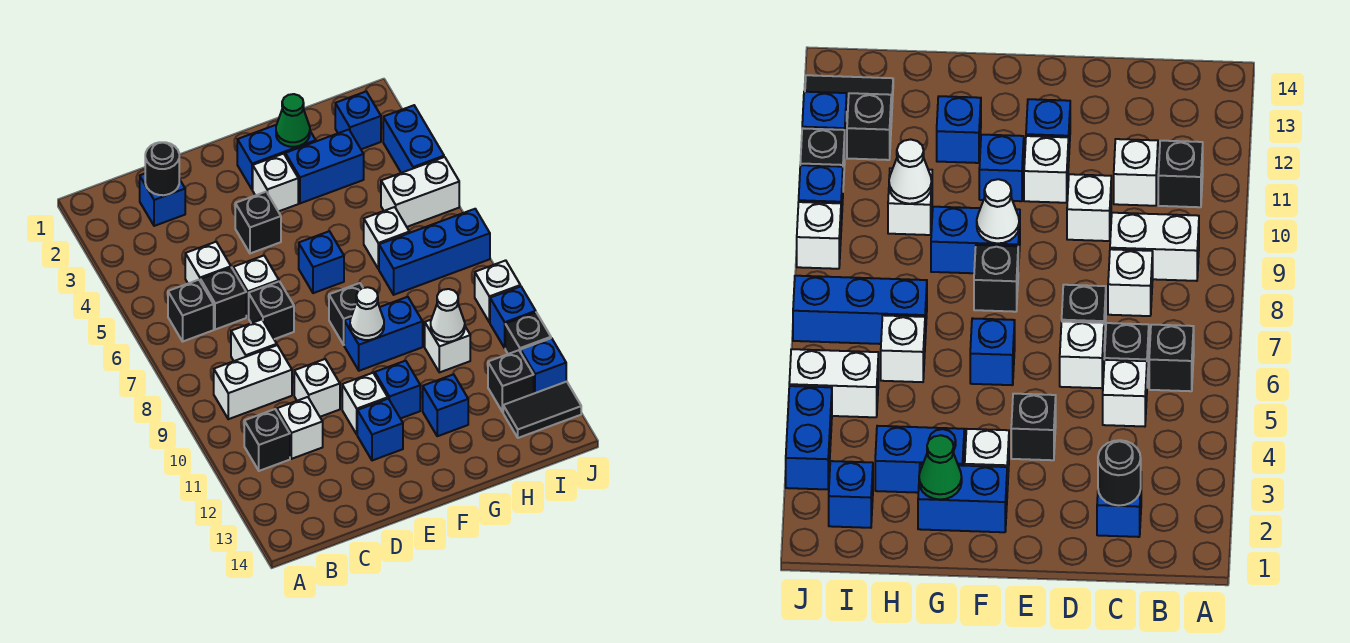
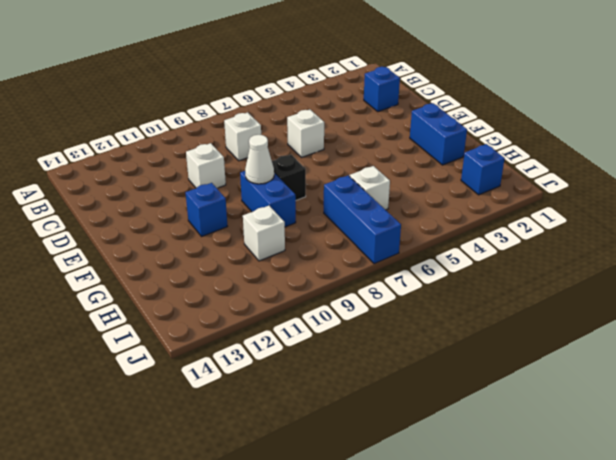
none -> black 1x1 brick [168,280,214,341]
none -> white 1x2 brick [214,345,292,419]
none -> black 1x1 brick [244,409,290,471]
none -> white 1x1 brick [185,242,231,283]

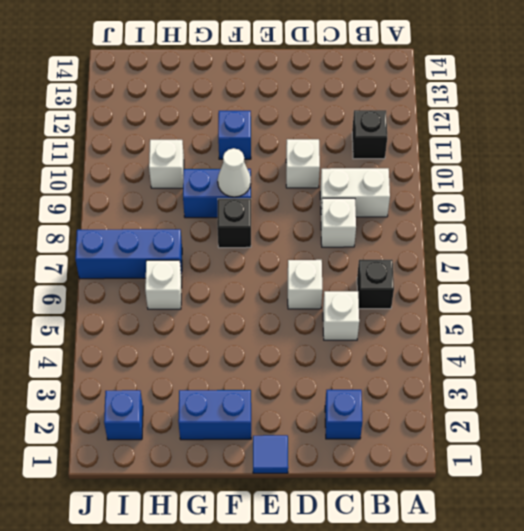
blue 1x1 tile [253,435,288,473] -> none
none -> black 1x1 brick [201,268,246,330]
none -> white 1x1 brick [277,397,323,459]
none -> black 1x1 brick [249,281,294,339]
none -> black 1x1 brick [235,192,281,253]

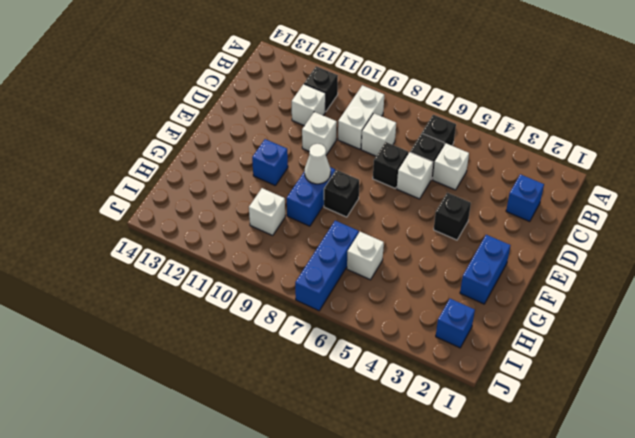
none -> white 1x1 brick [342,373,388,434]
none -> blue 1x1 brick [357,399,403,461]
none -> white 1x1 brick [253,154,298,212]
none -> blue 1x1 brick [299,231,344,293]

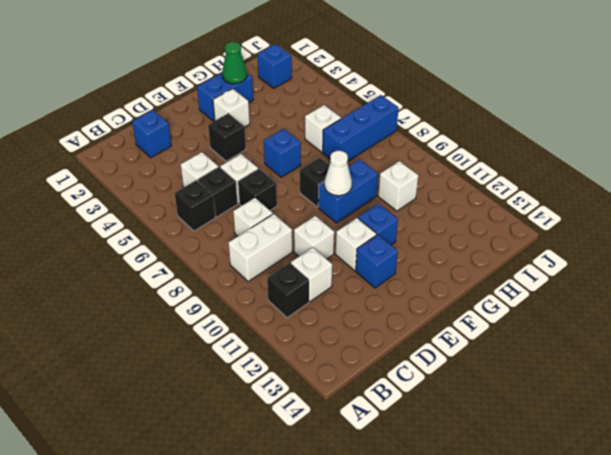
none -> blue 1x2 brick [285,130,364,203]
none -> blue 1x1 brick [423,374,468,436]
none -> white 1x2 brick [381,157,459,227]
none -> black 1x1 brick [488,350,534,412]

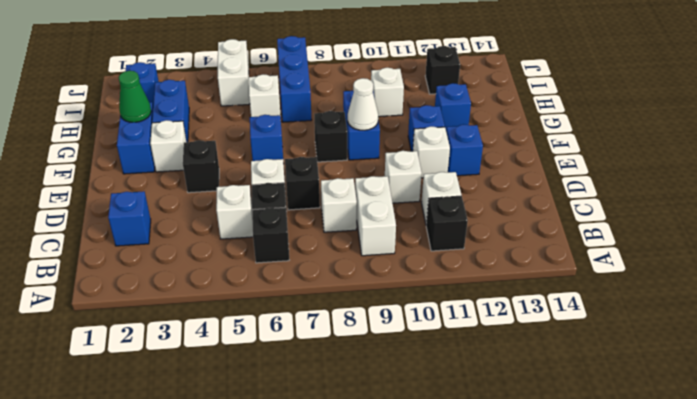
none -> black 1x2 tile [503,381,581,438]
none -> blue 1x2 brick [383,105,444,173]
none -> white 1x1 brick [475,260,520,322]
none -> blue 1x1 brick [490,286,536,348]

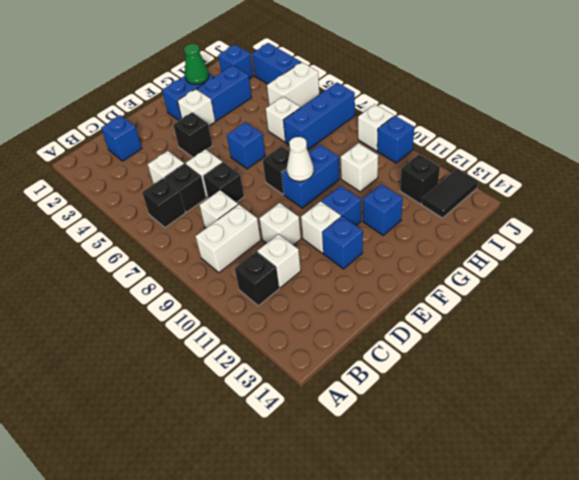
none -> black 1x1 brick [505,312,551,354]
none -> blue 1x1 brick [521,338,566,393]
none -> black 1x1 round brick [145,142,179,195]
none -> white 1x1 cone [431,289,465,342]

